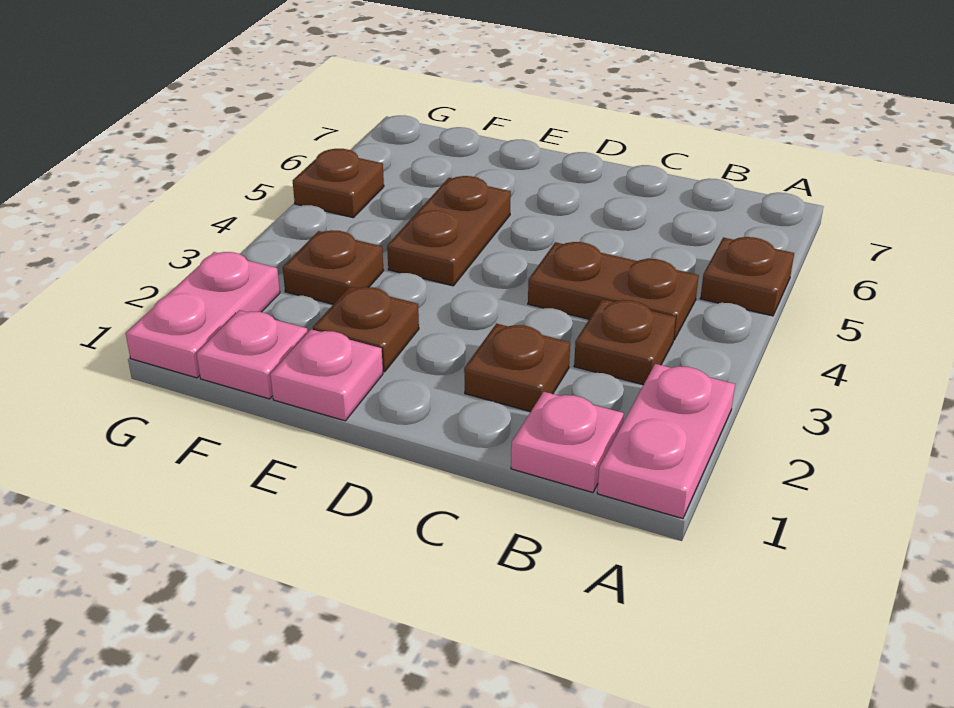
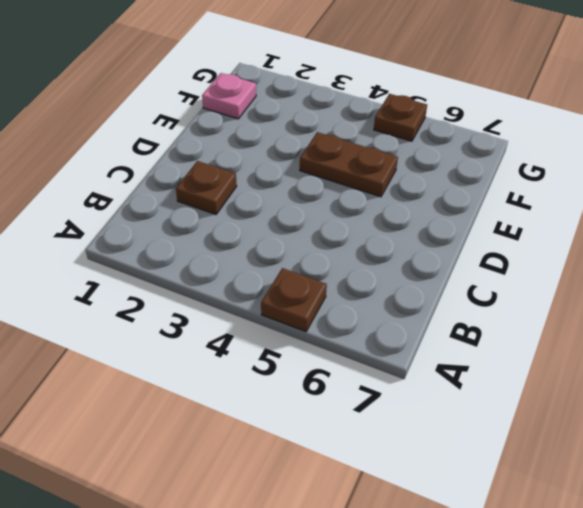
none -> pink 1x2 plate [597,364,735,519]
none -> pink 1x1 plate [511,392,624,493]
none -> brown 1x1 plate [574,299,676,385]

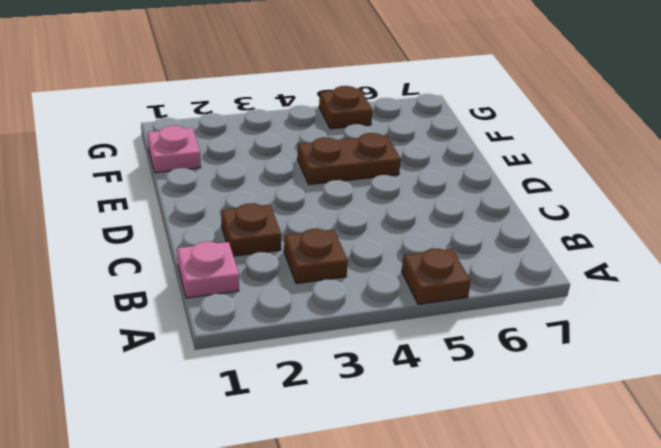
none -> pink 1x2 plate [597,364,735,519]
none -> brown 1x2 plate [528,242,699,340]
none -> pink 1x1 plate [270,329,383,421]

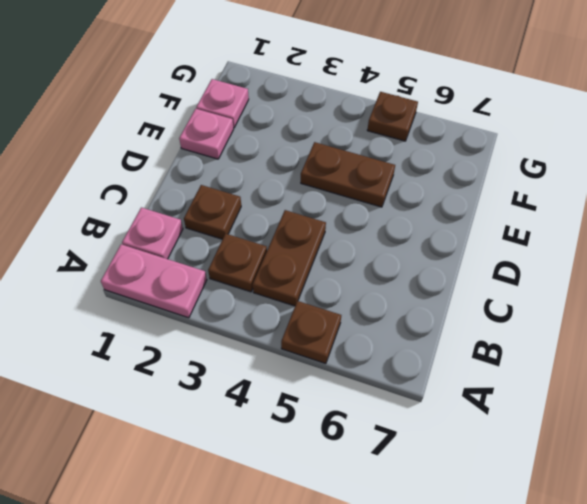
none -> brown 1x1 plate [313,287,419,372]
none -> brown 1x1 plate [283,230,383,304]
none -> pink 1x2 plate [126,252,280,378]

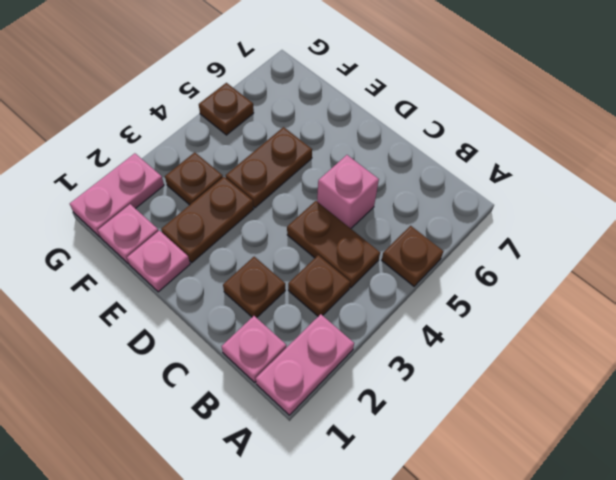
pink 1x1 brick [317,155,379,228] -> none
brown 1x2 plate [161,177,253,263] -> brown 1x1 plate [313,287,419,372]

